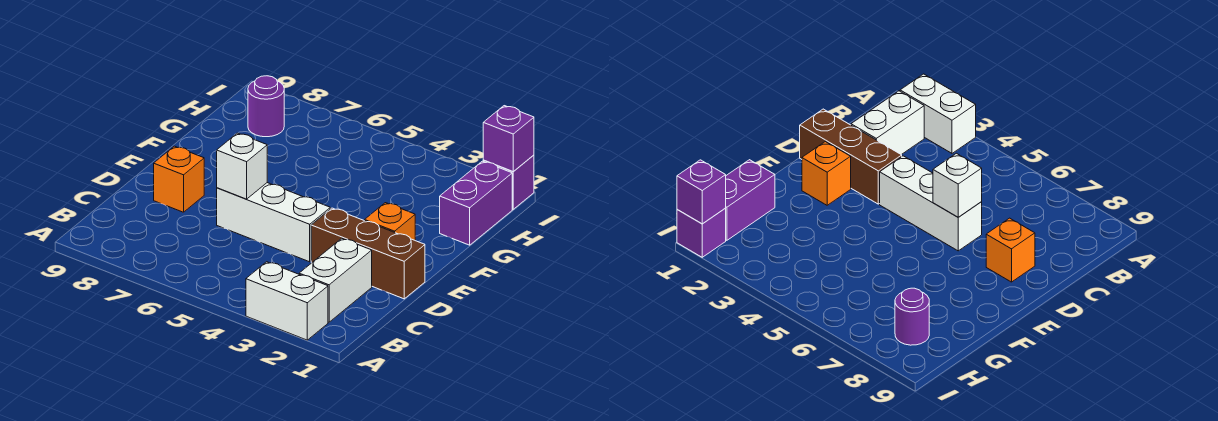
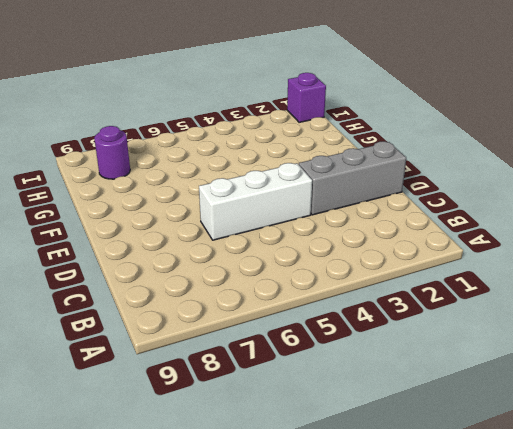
grey 1x3 brick [299,141,406,215] -> brown 1x3 brick [311,208,425,299]
none -> white 1x2 brick [246,262,328,340]
none -> white 1x2 brick [299,238,372,322]

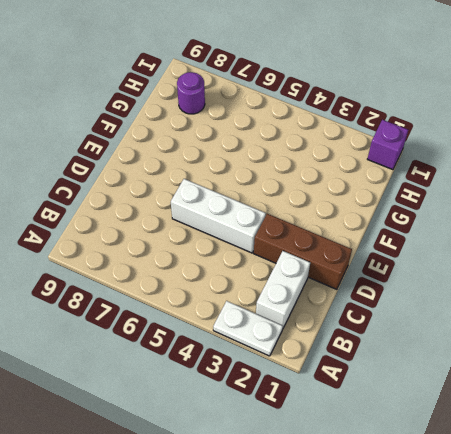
white 1x2 plate [213,301,283,356] -> white 1x2 brick [246,262,328,340]
none -> orange 1x1 brick [154,146,204,212]
none -> orange 1x1 brick [365,203,415,240]

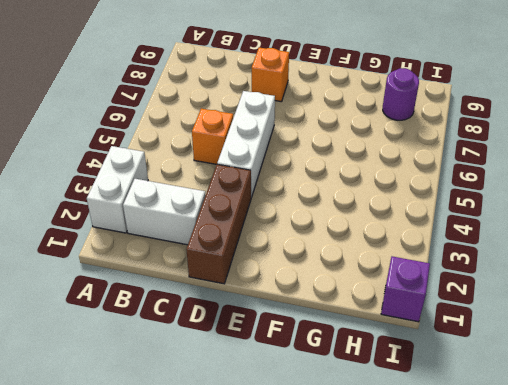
orange 1x1 brick [192,109,233,164] -> orange 1x1 brick moved to [365,203,415,240]
none -> purple 1x2 brick [440,161,512,245]
none -> white 1x1 brick [217,133,267,199]

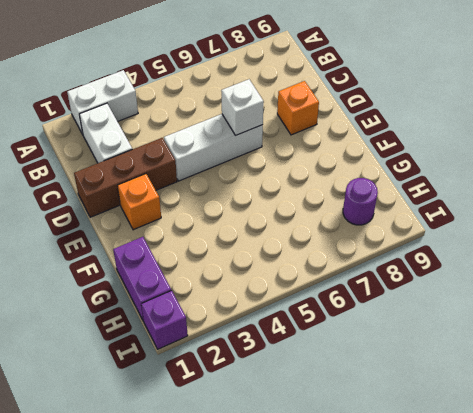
none -> purple 1x1 brick [483,106,534,172]

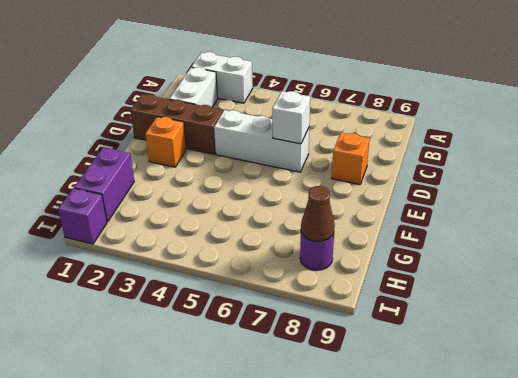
brown 1x1 cone [301,186,335,241] -> none
none -> purple 1x1 brick [483,106,534,172]

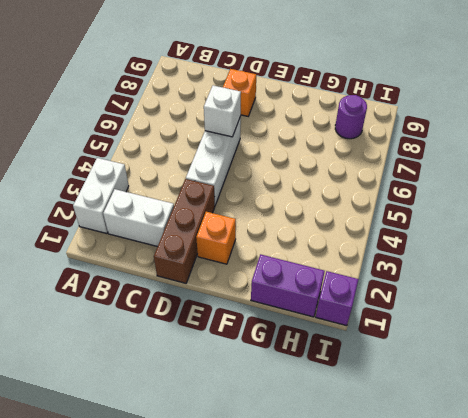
none -> purple 1x1 brick [483,106,534,172]

